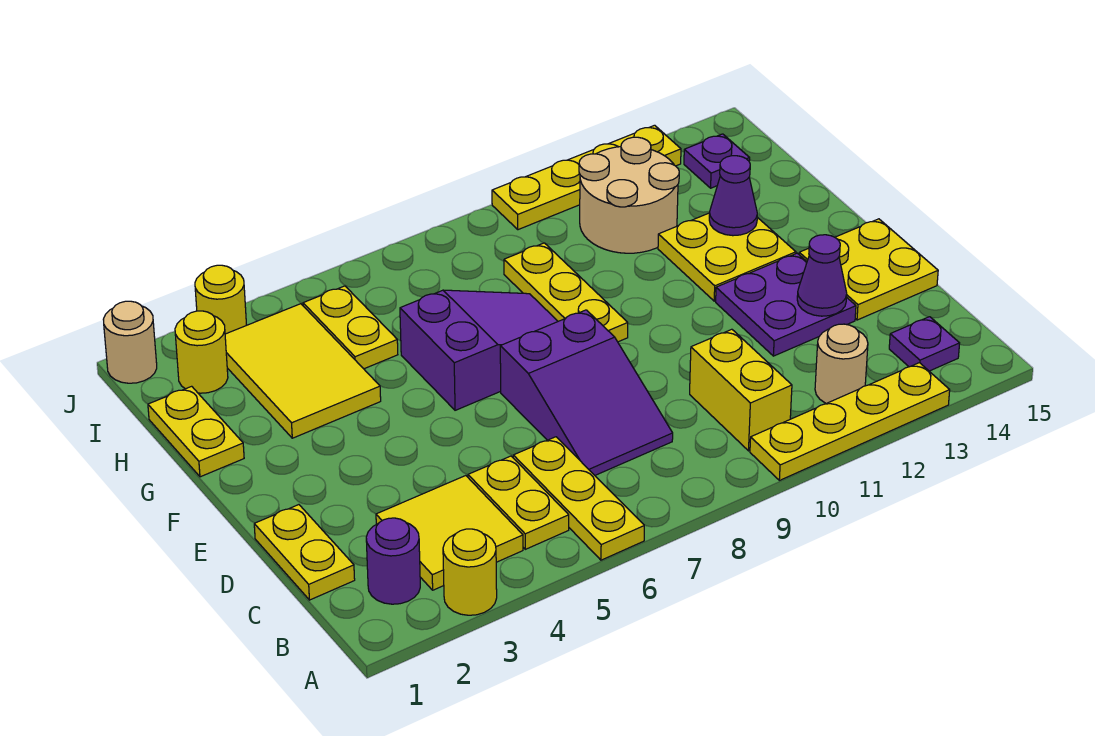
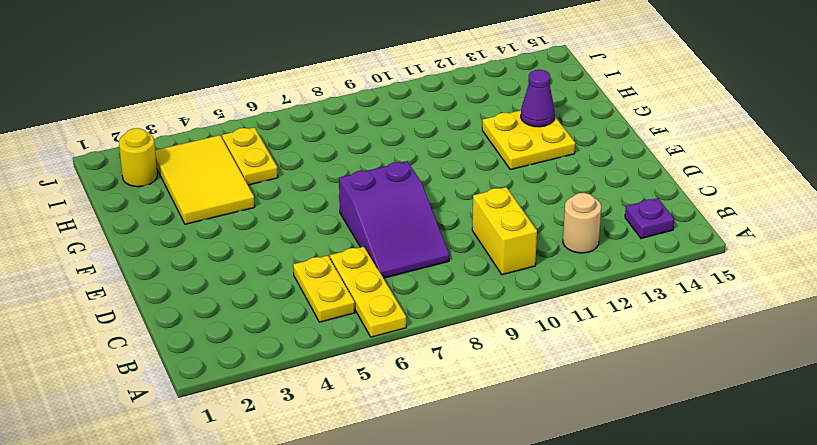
none -> yellow 1x1 round brick [443,529,497,615]
none -> yellow 1x4 plate [750,363,950,480]
none -> purple 1x1 round brick [366,518,420,604]

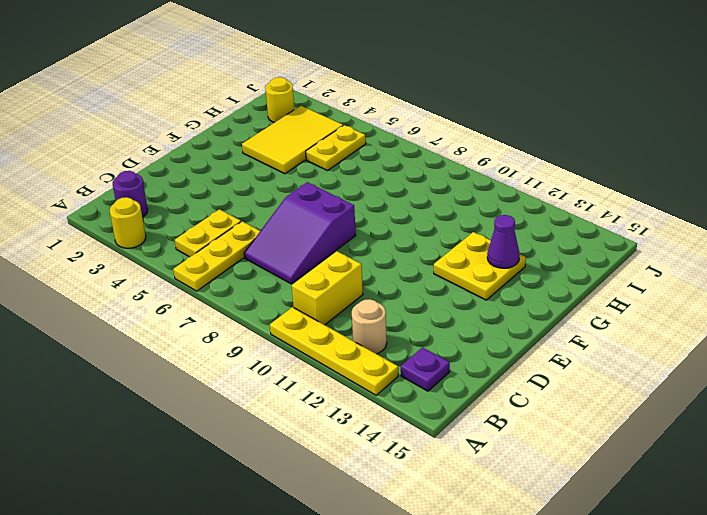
none -> yellow 2x2 tile [376,476,523,590]
none -> yellow 1x2 plate [254,505,355,600]
none -> purple 2x2 plate [716,253,856,356]

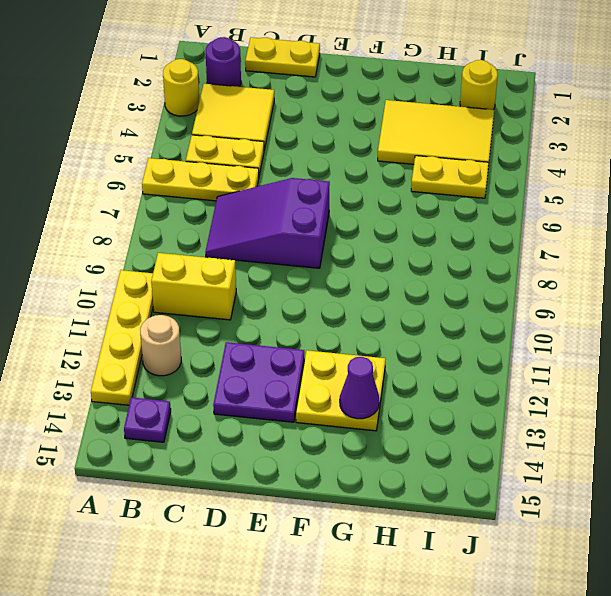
none -> yellow 2x2 plate [799,219,938,320]
none -> purple 2x3 slope [400,290,558,410]
none -> yellow 1x3 plate [504,243,628,342]

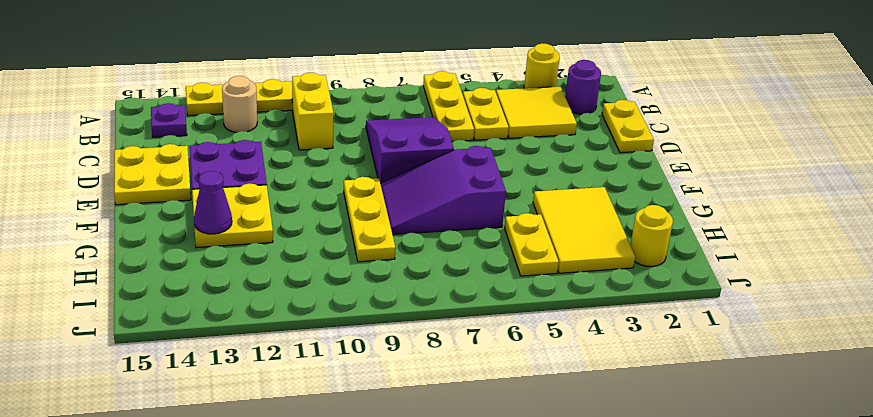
none -> yellow 1x2 plate [148,386,244,477]
none -> tan 2x2 round brick [579,137,679,253]
none -> purple 1x1 plate [684,134,750,188]

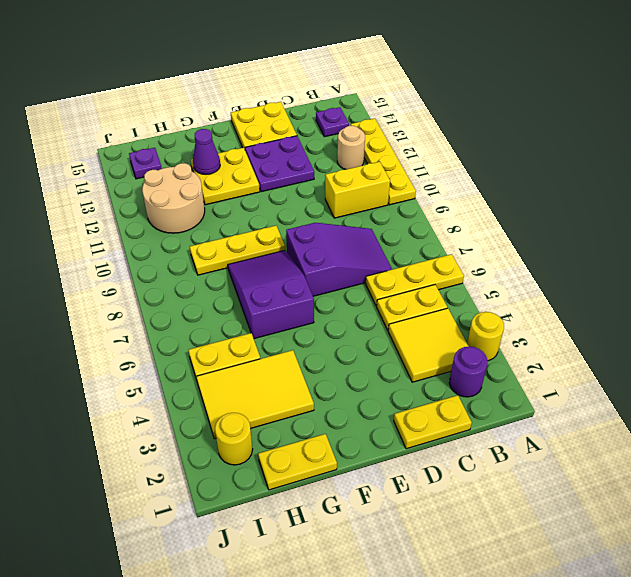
none -> tan 1x1 round brick [103,301,157,383]
none -> yellow 1x1 round brick [195,265,247,334]
none -> yellow 1x4 plate [492,125,681,230]

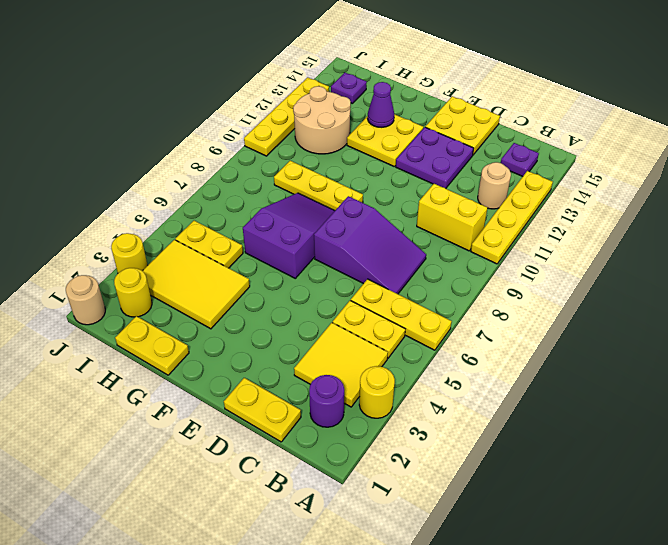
none -> purple 1x1 cone [797,235,847,316]

